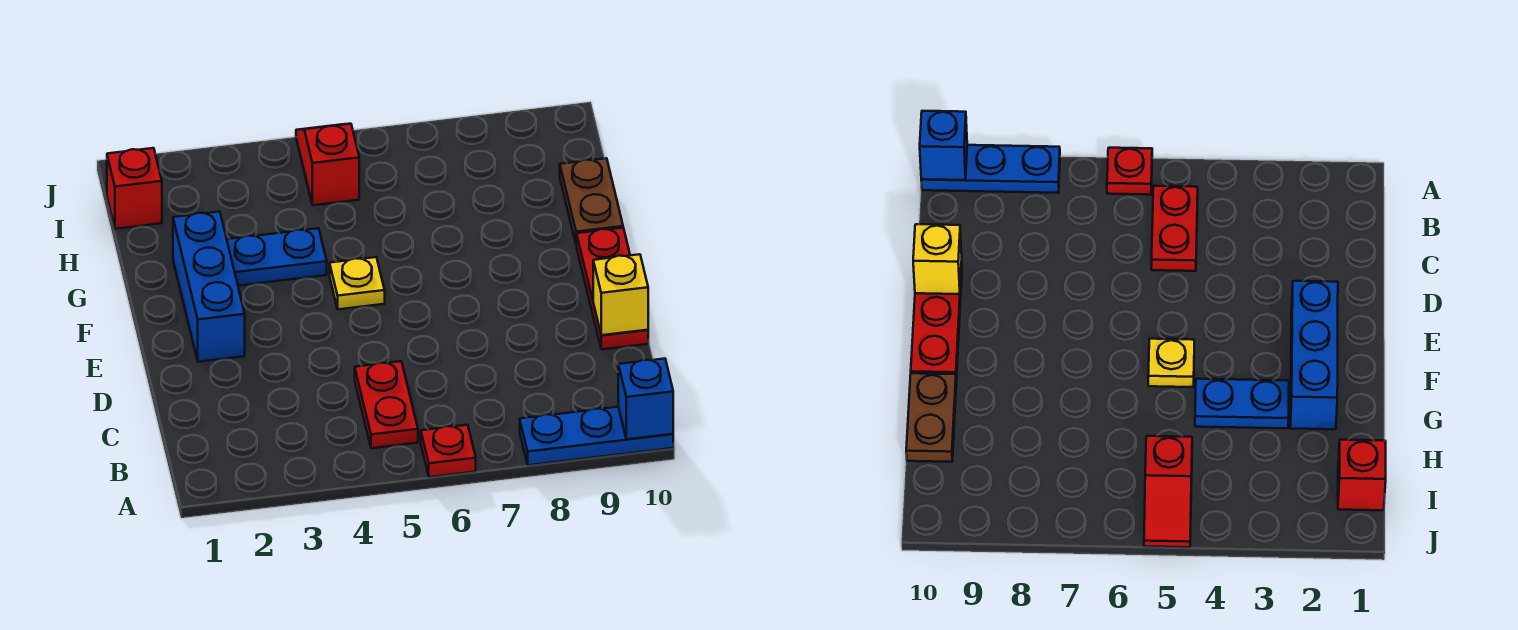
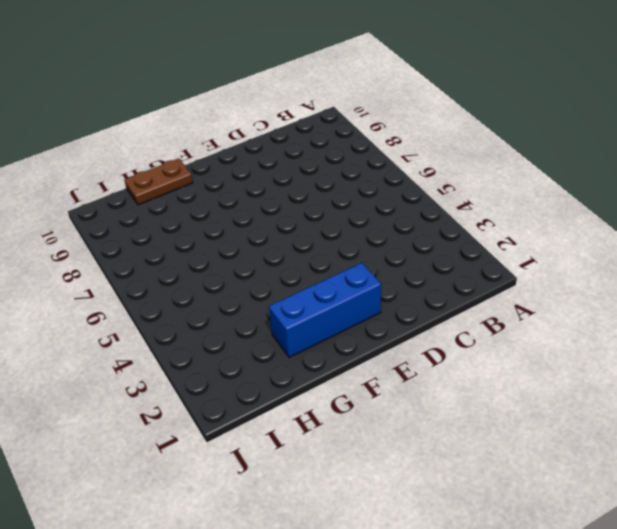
none -> red 1x1 plate [421,425,476,477]
none -> blue 1x3 plate [520,407,673,465]
none -> red 1x2 plate [355,361,418,448]

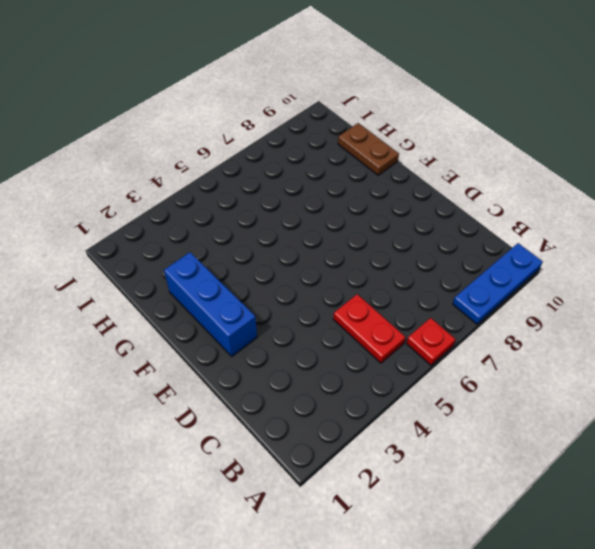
none -> red 1x3 plate [577,228,648,349]
none -> yellow 1x1 plate [330,257,385,309]
none -> blue 1x2 plate [227,228,327,286]

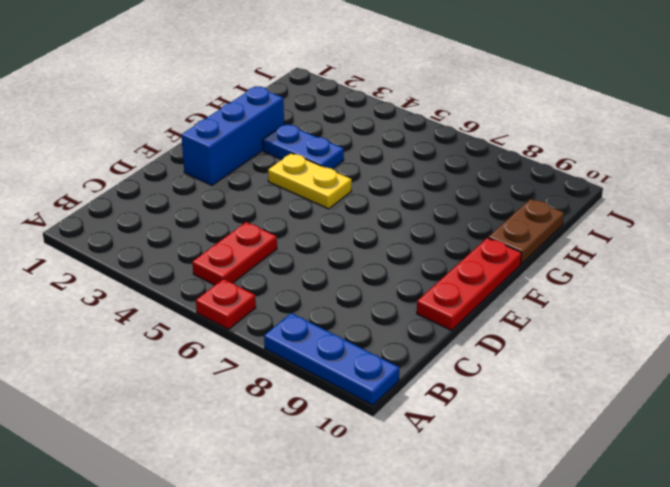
yellow 1x2 plate [268,153,352,209] -> yellow 1x1 plate [330,257,385,309]
none -> red 1x1 brick [107,148,162,229]
none -> red 1x2 slope [296,124,359,205]
none -> blue 1x1 brick [618,359,673,439]

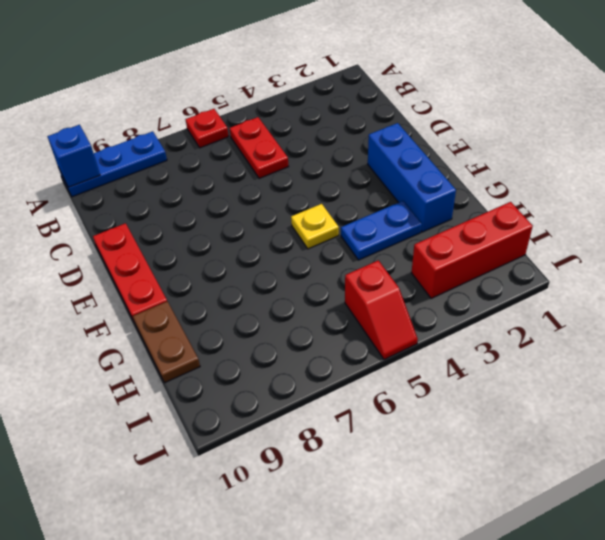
red 1x3 brick [411,202,533,298] -> red 1x1 brick [107,148,162,229]
none -> yellow 1x1 brick [593,254,648,335]

